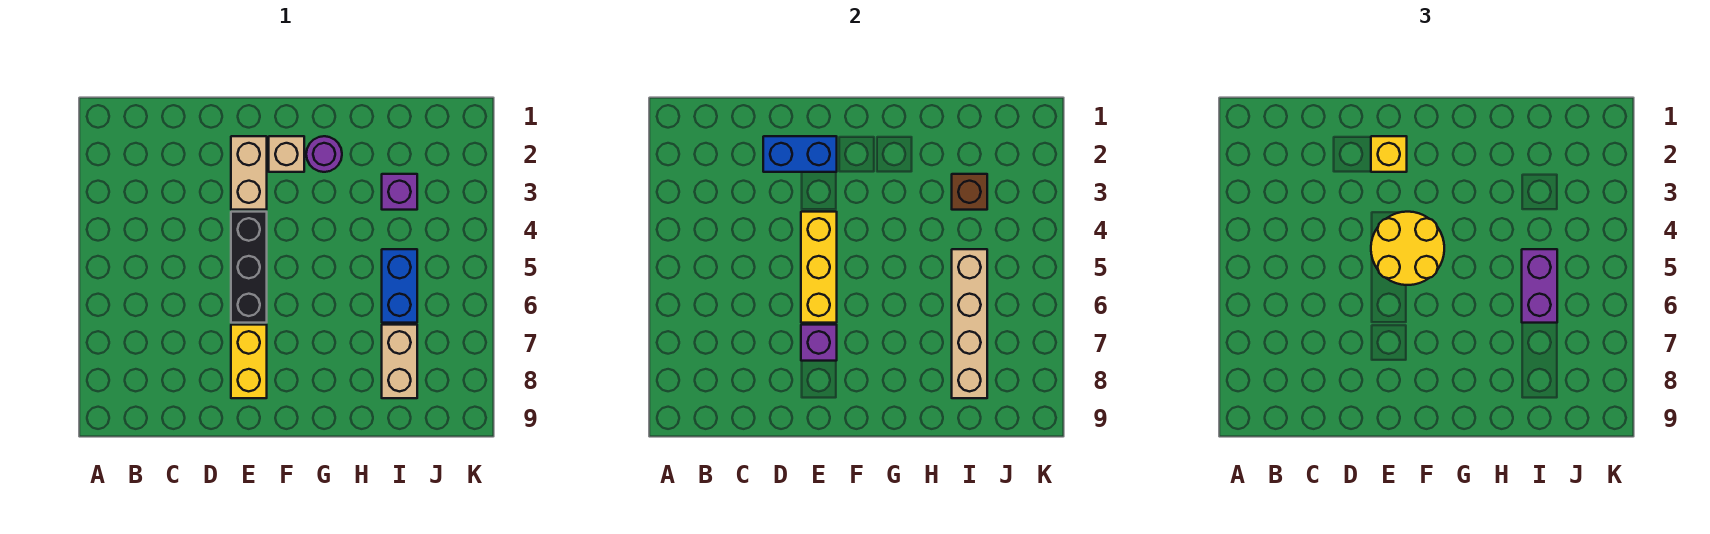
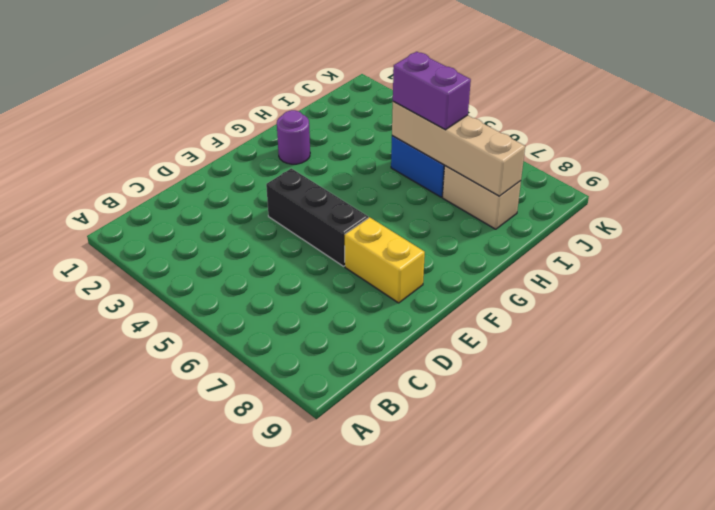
none -> tan 1x2 brick [231,136,267,210]
none -> tan 1x1 brick [269,136,304,172]
none -> purple 1x1 brick [382,174,417,210]

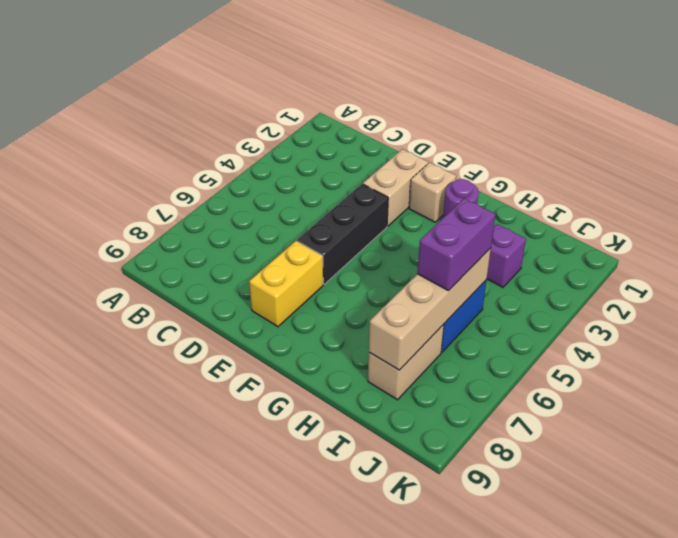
none -> blue 1x2 brick [763,136,837,172]
none -> yellow 1x3 brick [801,212,837,323]
none -> purple 1x1 brick [801,325,837,361]

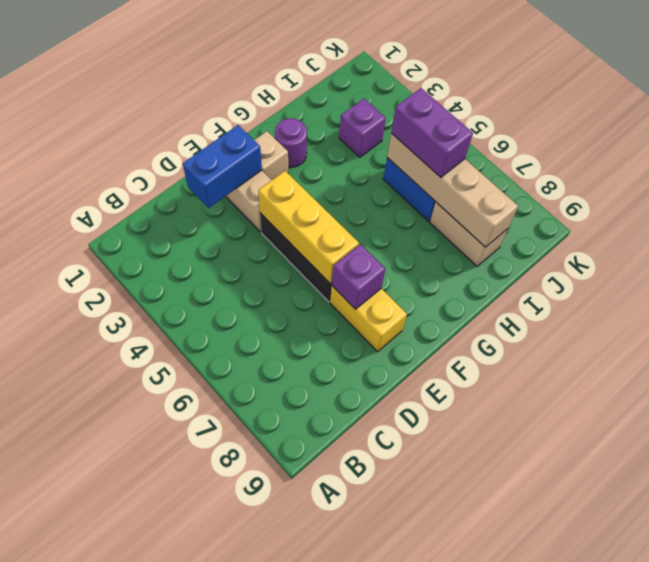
none -> brown 1x1 brick [952,174,987,210]
none -> yellow 1x1 brick [1371,136,1407,172]
none -> yellow 2x2 round brick [1371,212,1444,285]

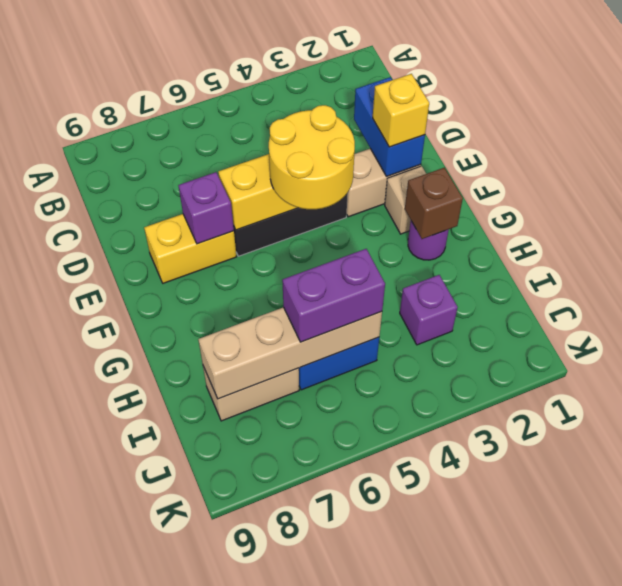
brown 1x1 brick [405,168,463,239] -> brown 1x1 brick moved to [952,174,987,210]

